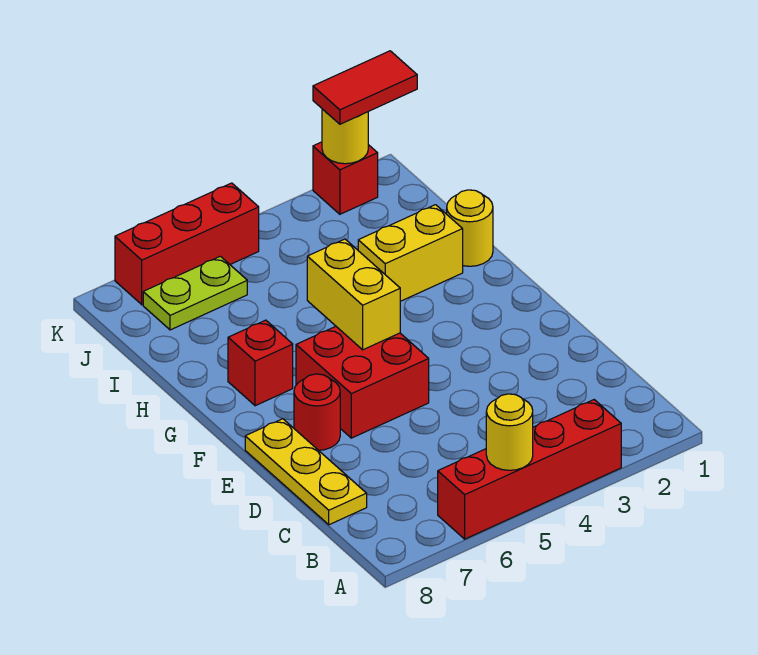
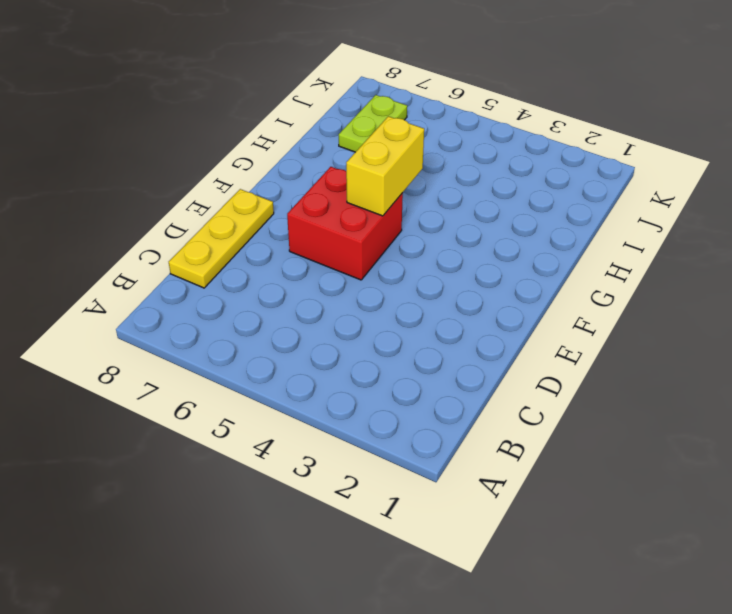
lime 1x2 plate [339,95,407,152] -> lime 1x2 plate turned to [143,256,247,330]
none -> red 1x4 brick [438,400,621,539]
none -> red 1x1 round brick [294,374,340,450]
none -> red 1x1 brick [228,320,293,406]

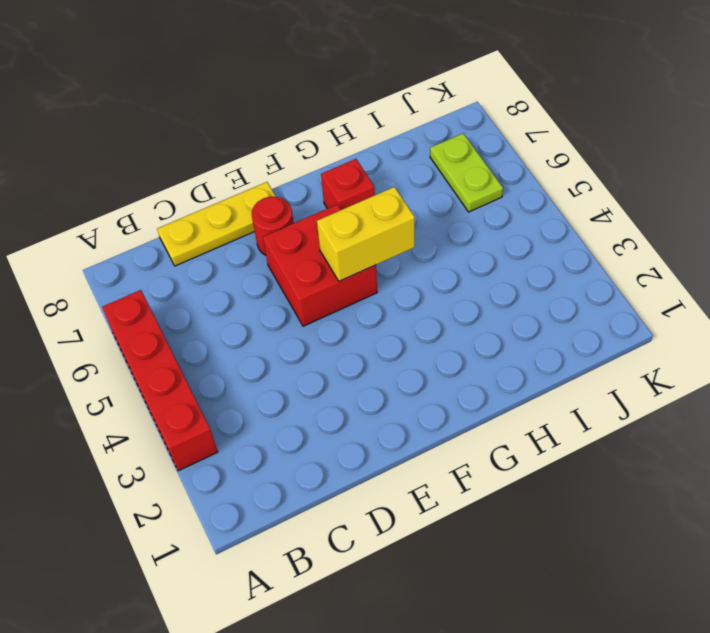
none -> yellow 1x1 round brick [447,190,493,266]
none -> yellow 1x2 brick [358,205,463,301]
none -> red 1x1 brick [313,142,378,214]

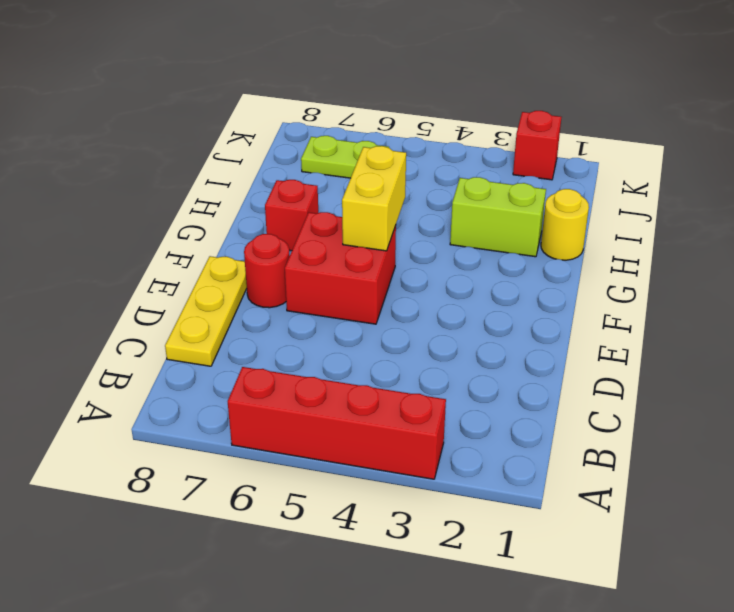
lime 1x2 brick [450,177,546,257] -> yellow 1x2 brick [358,205,463,301]
none -> red 1x3 brick [115,183,259,305]
none -> yellow 1x1 round brick [486,394,533,470]
none -> yellow 1x1 round brick [322,109,368,164]

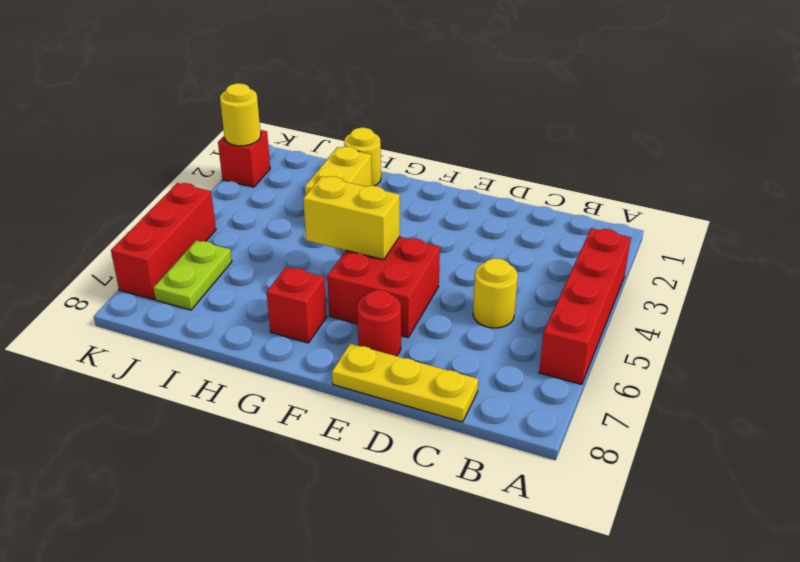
yellow 1x1 round brick [473,258,518,328] -> yellow 1x1 round brick moved to [486,394,533,470]
none -> red 1x2 tile [313,51,417,124]

